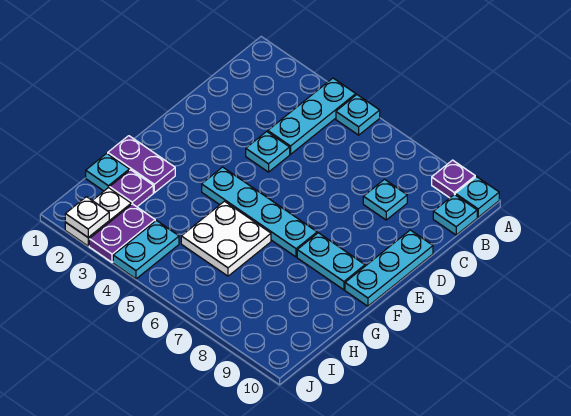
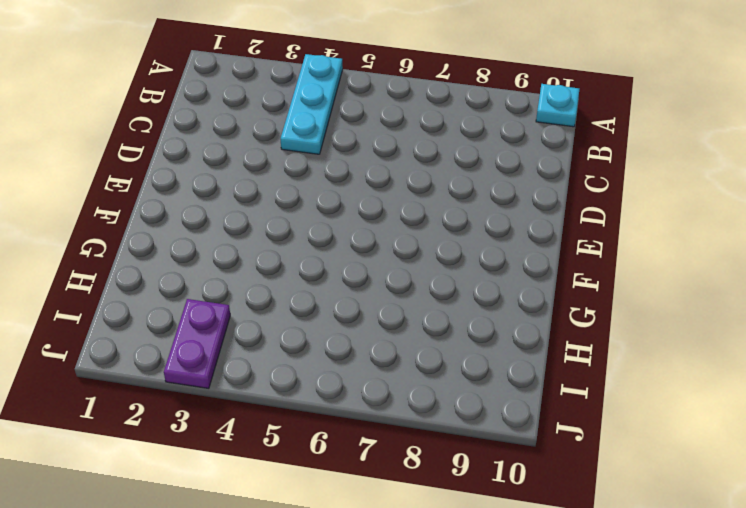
none -> cyan 1x1 plate [336,95,380,135]
none -> purple 1x1 plate [432,160,475,198]
none -> cyan 1x1 plate [433,194,477,235]

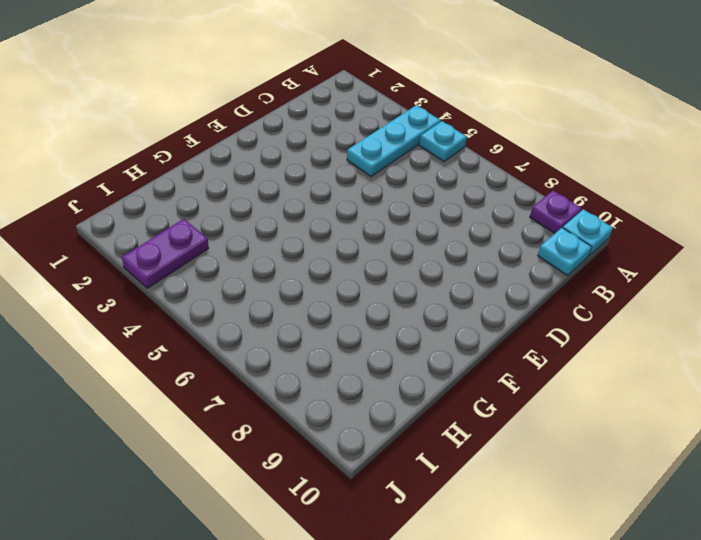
none -> cyan 1x1 plate [363,179,407,220]
none -> cyan 1x1 plate [246,132,290,172]
none -> cyan 1x3 plate [345,230,433,306]

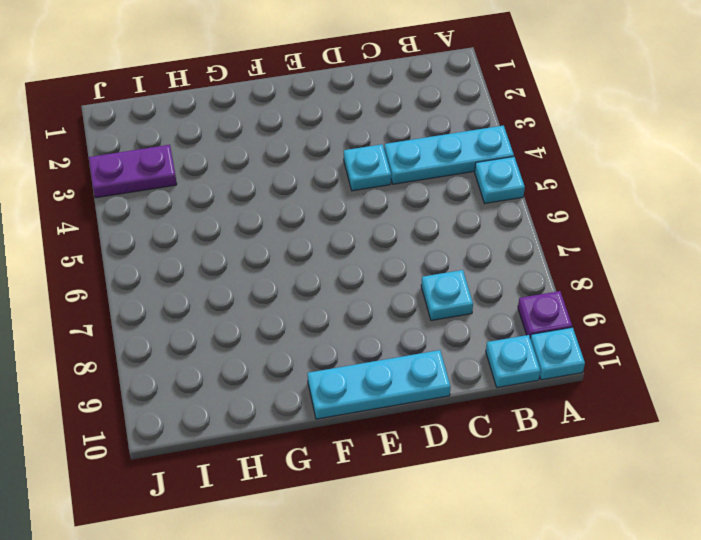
none -> cyan 1x4 plate [202,167,317,257]
none -> cyan 1x2 plate [297,233,365,290]
none -> purple 1x2 plate [108,136,175,193]

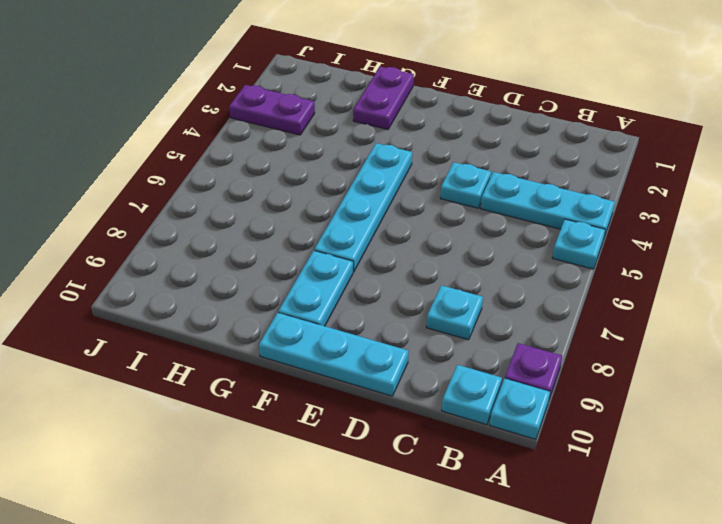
none -> white 2x2 plate [181,201,271,276]
none -> cyan 1x1 plate [86,153,129,191]
none -> purple 1x1 plate [110,170,153,207]

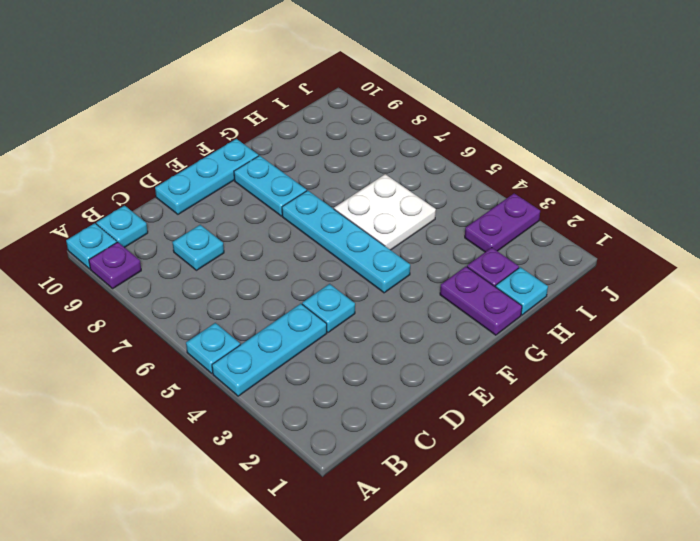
none -> white 1x2 plate [65,188,131,246]
none -> cyan 1x2 plate [113,221,179,279]
none -> white 1x1 plate [65,197,109,237]

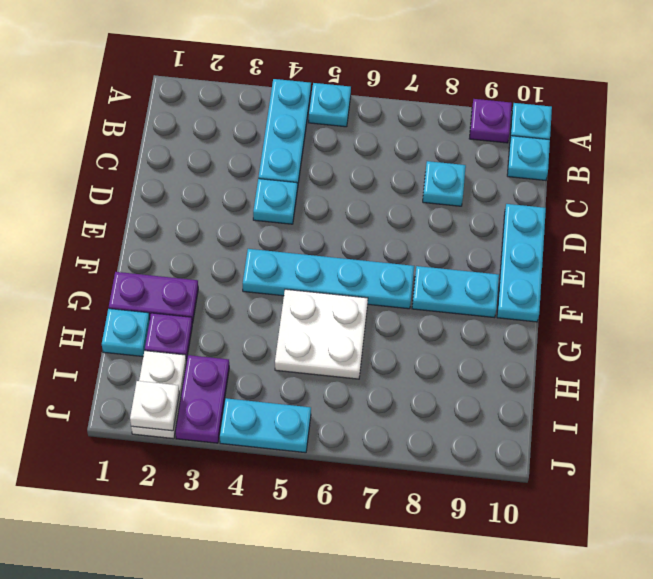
cyan 1x2 plate [220,398,311,453] -> cyan 1x2 plate turned to [113,221,179,279]

